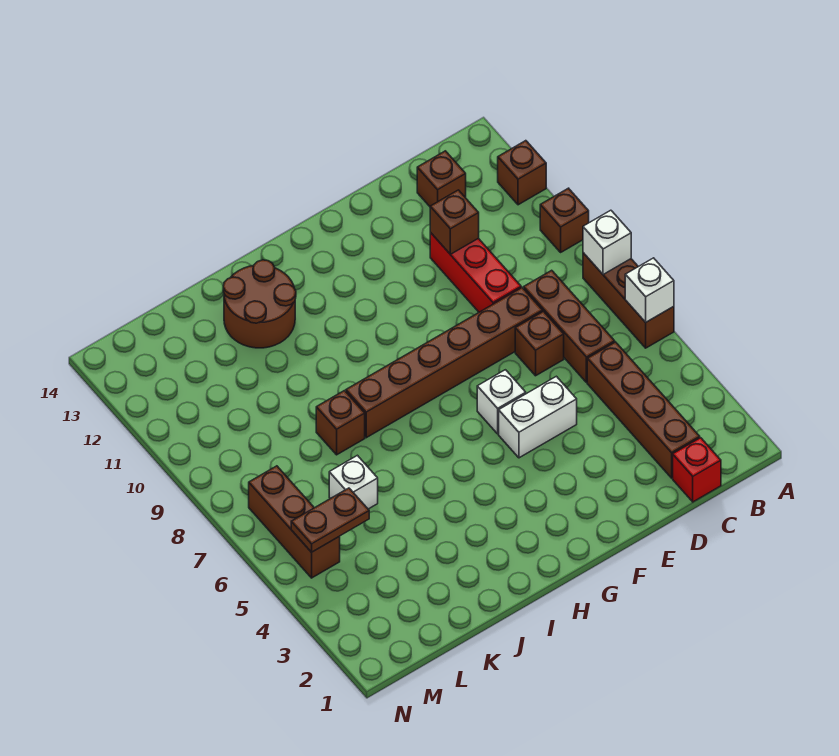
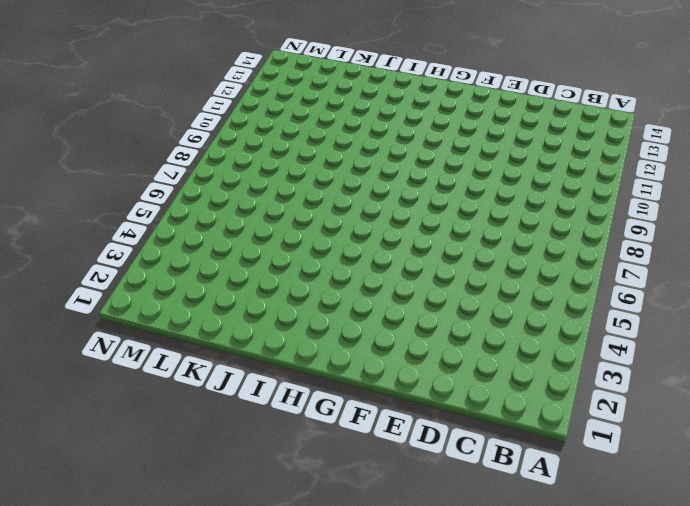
none -> brown 1x3 brick [583,253,674,348]
none -> brown 1x1 brick [540,188,589,252]
none -> brown 1x1 brick [498,141,546,205]

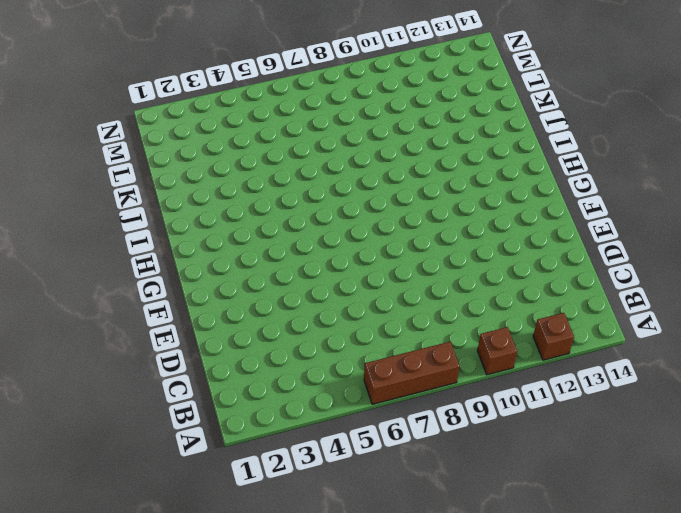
none -> red 1x1 brick [673,438,721,502]
none -> brown 1x4 brick [587,342,700,478]
none -> brown 1x3 brick [524,270,615,382]

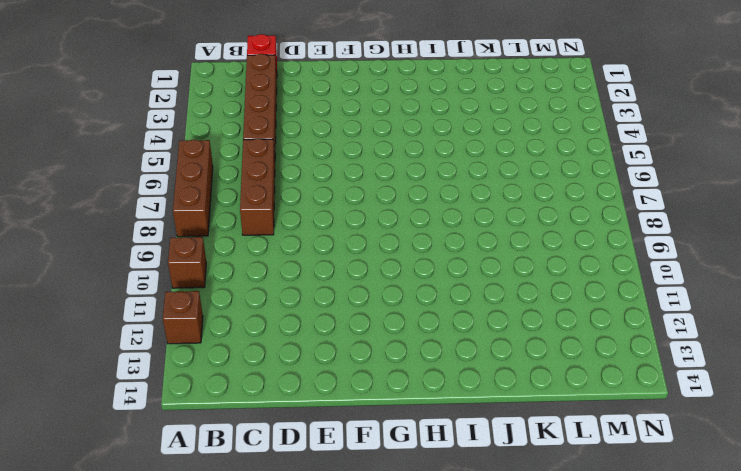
none -> brown 1x1 brick [417,151,466,206]
none -> brown 1x1 brick [515,311,564,376]
none -> brown 1x6 brick [346,288,542,438]

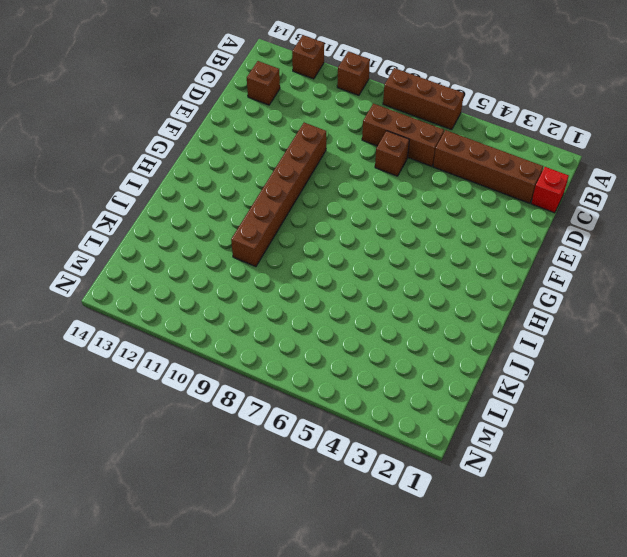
brown 1x6 brick [231,123,326,267] -> brown 1x6 brick moved to [346,288,542,438]
none -> red 1x3 brick [430,232,521,312]
none -> white 1x2 brick [499,376,577,458]
none -> white 1x1 brick [477,370,526,434]

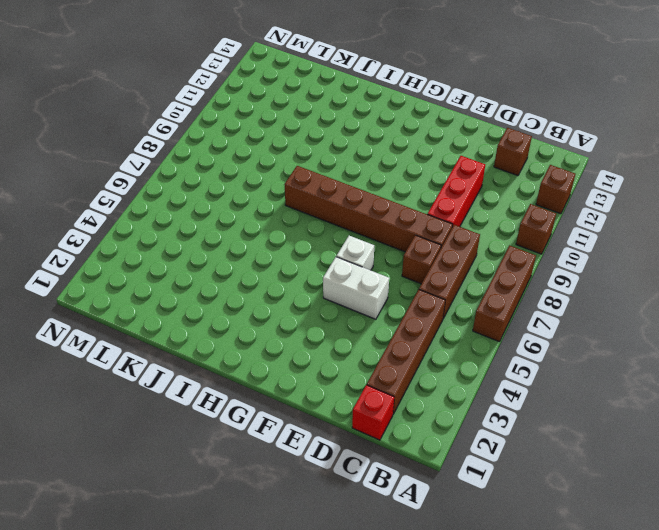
none -> brown 2x2 round brick [223,260,296,348]
none -> brown 1x1 brick [316,391,365,455]
none -> white 1x1 brick [329,455,378,509]

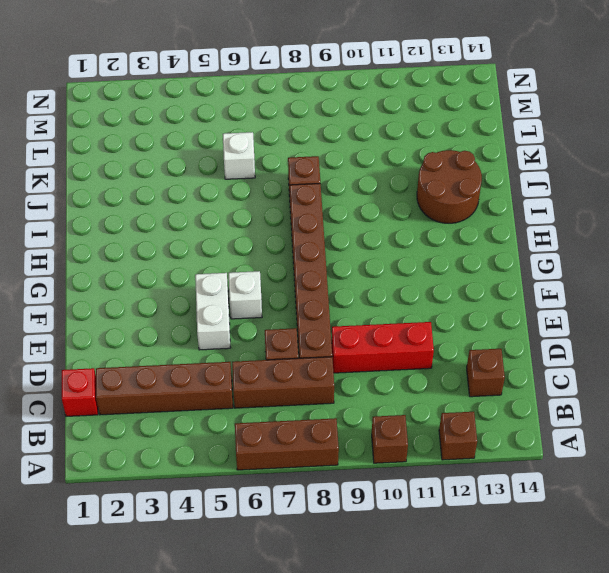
none -> brown 1x3 brick [249,466,340,578]
none -> white 1x1 brick [625,258,674,322]
none -> white 1x1 brick [583,210,631,275]

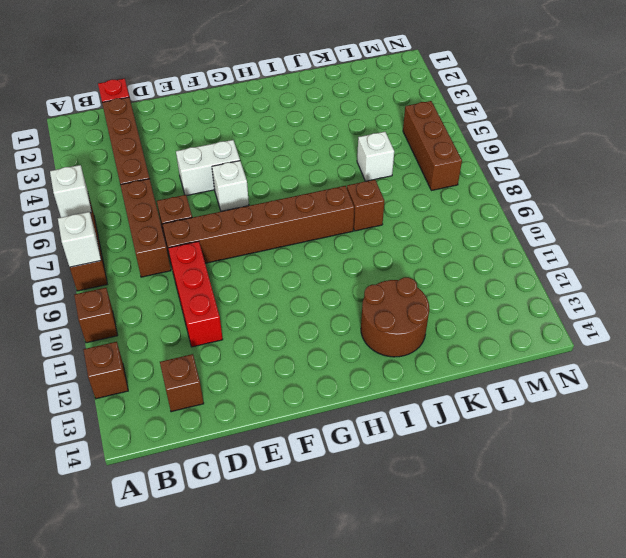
none -> brown 1x1 brick [430,190,479,255]
none -> brown 1x2 plate [291,488,369,552]

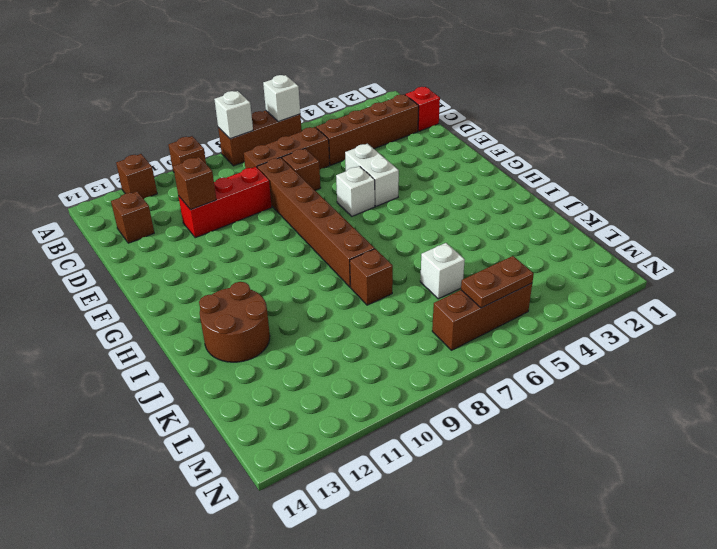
brown 1x2 plate [461,256,534,308] -> brown 1x2 plate turned to [291,488,369,552]

